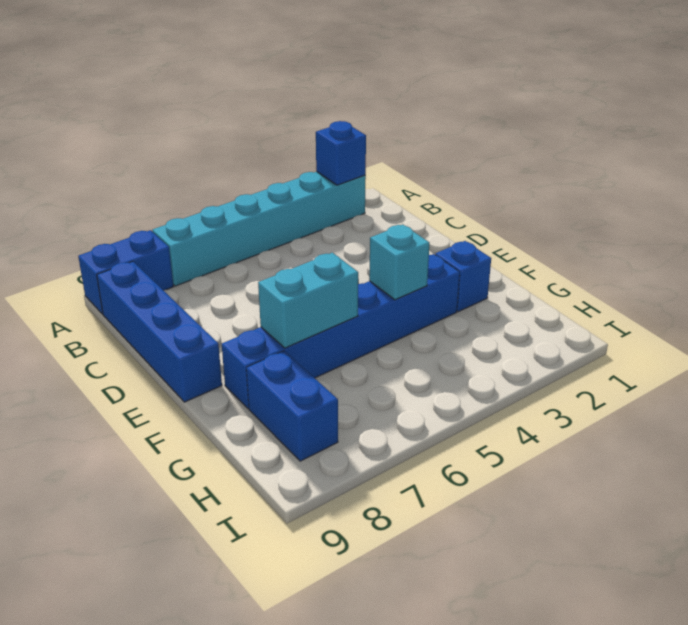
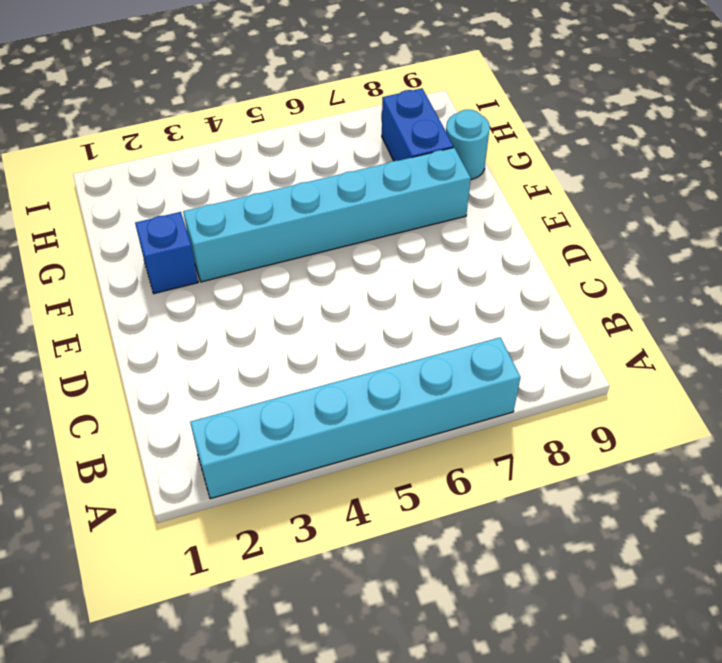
cyan 1x6 brick [183,148,471,282] -> blue 1x6 brick [222,254,460,409]
cyan 1x1 round brick [446,110,490,180] -> none
none -> blue 1x2 brick [78,230,174,314]
none -> blue 1x4 brick [97,261,222,402]

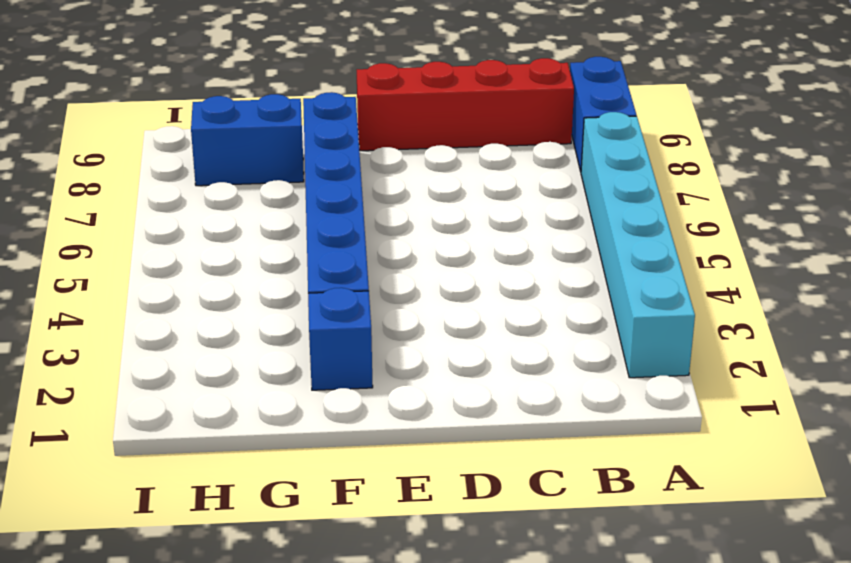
red 1x4 brick [357,58,574,151] -> blue 1x4 brick [97,261,222,402]
none -> blue 1x1 brick [316,121,366,185]
none -> cyan 1x1 brick [369,225,429,300]

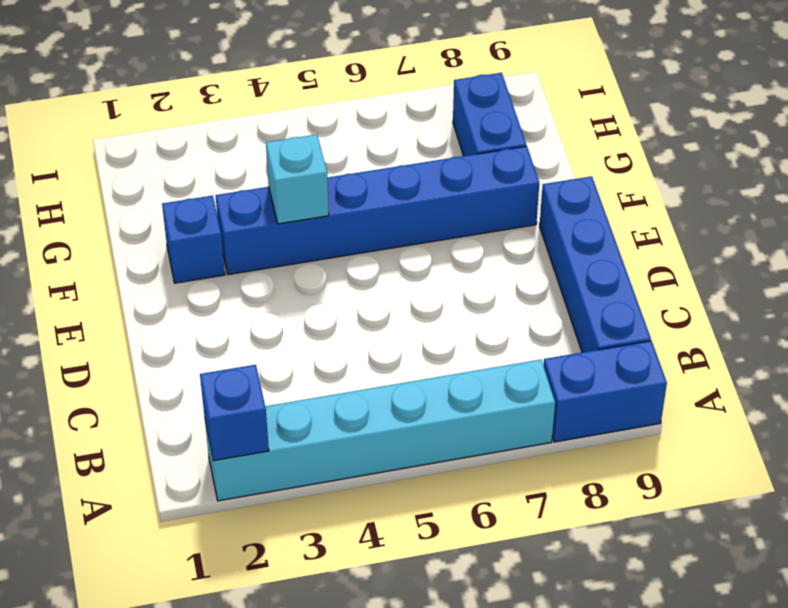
none -> cyan 1x2 brick [258,253,358,348]

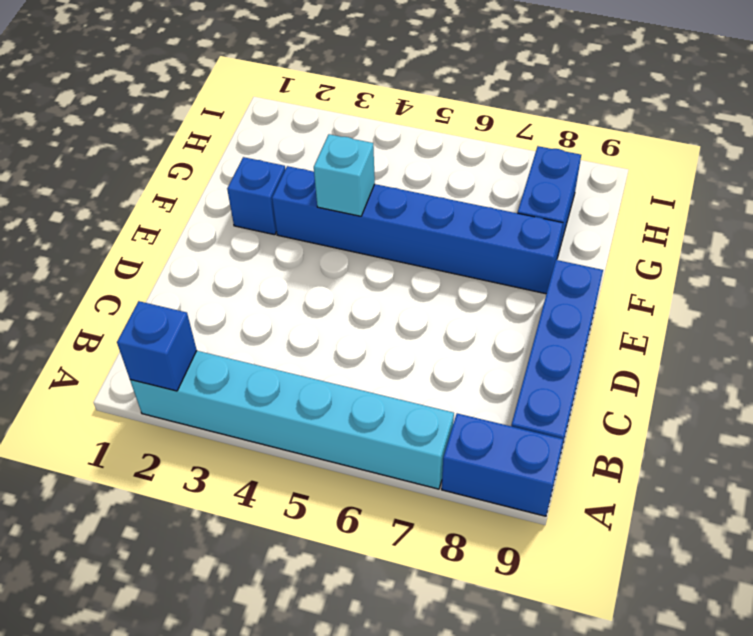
none -> cyan 1x2 brick [258,253,358,348]

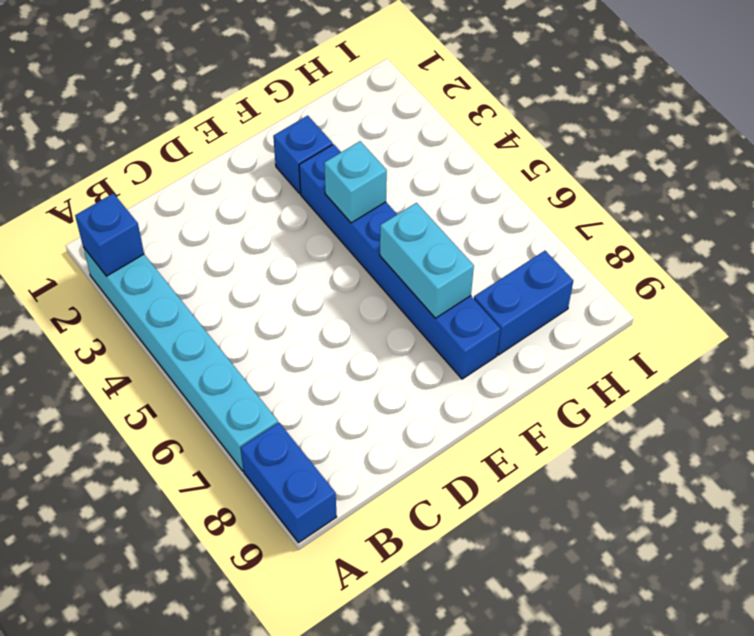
none -> blue 1x4 brick [97,261,222,402]

